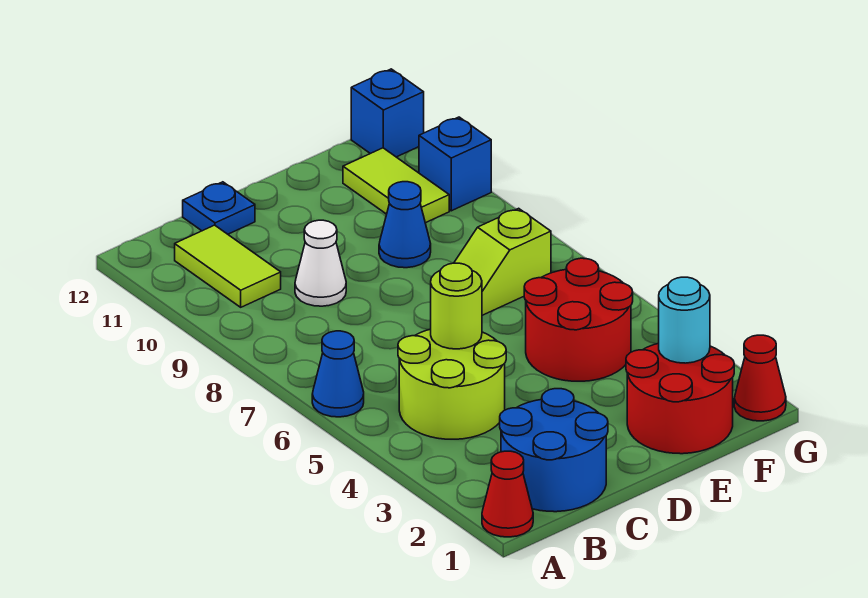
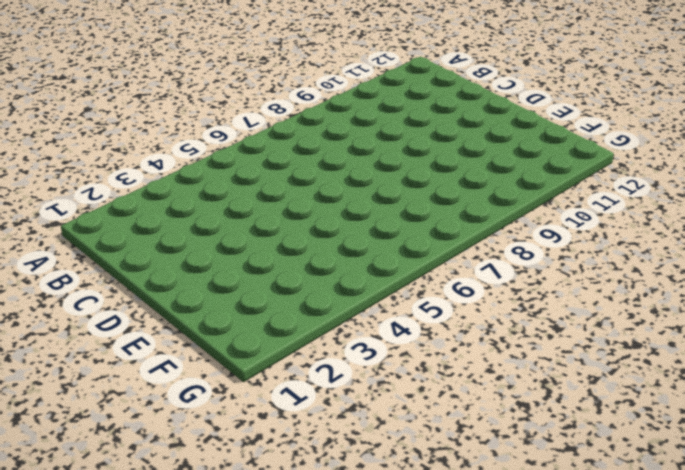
none -> red 1x1 cone [482,451,533,537]
none -> blue 1x1 cone [312,331,364,417]
none -> blue 2x2 round brick [500,389,608,512]

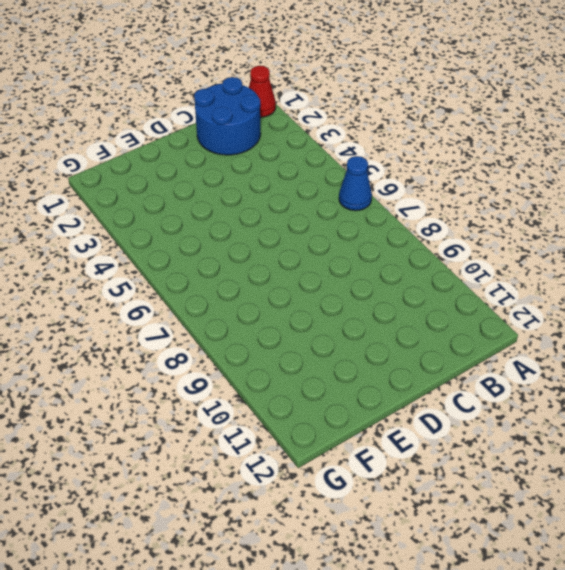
none -> lime 2x2 round brick [398,329,506,439]
none -> lime 1x2 tile [175,225,281,307]
none -> white 1x1 cone [295,220,346,306]

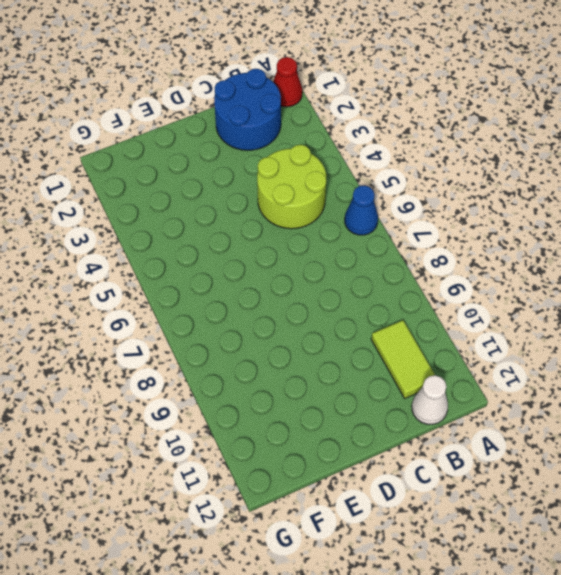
white 1x1 cone [412,375,448,424] -> white 1x1 cone moved to [295,220,346,306]
none -> blue 1x1 plate [183,182,255,234]
none -> red 2x2 round brick [626,343,734,454]
none -> red 2x2 round brick [524,258,633,381]

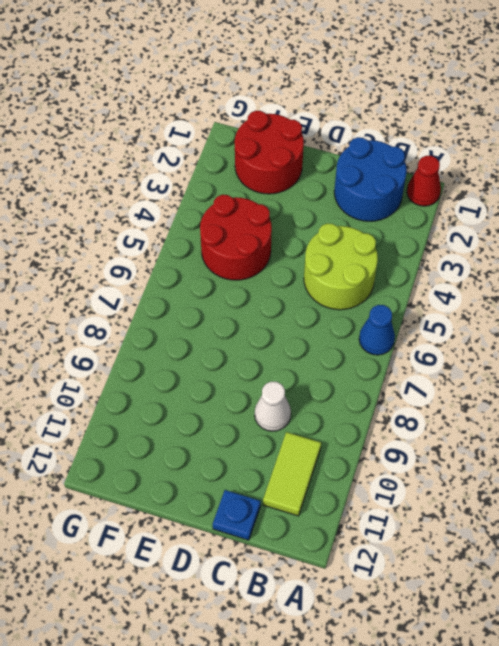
none -> lime 1x2 slope [454,208,551,315]
none -> blue 1x1 cone [379,182,431,268]
none -> lime 1x2 tile [343,148,449,223]

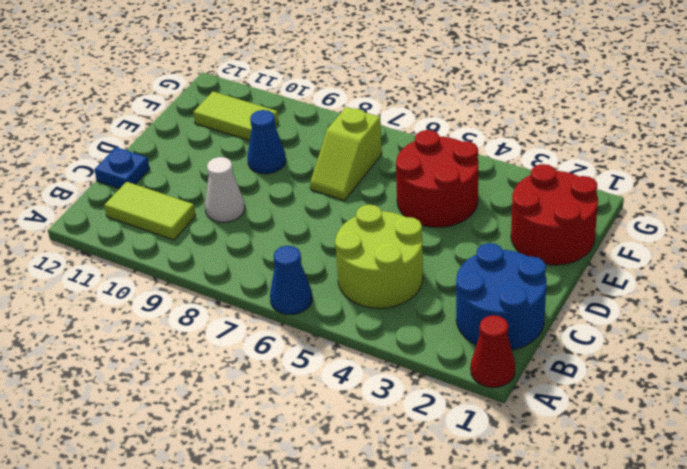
none -> red 1x1 cone [734,335,786,421]
none -> blue 1x1 brick [419,117,491,211]
none -> blue 1x1 brick [351,69,424,157]

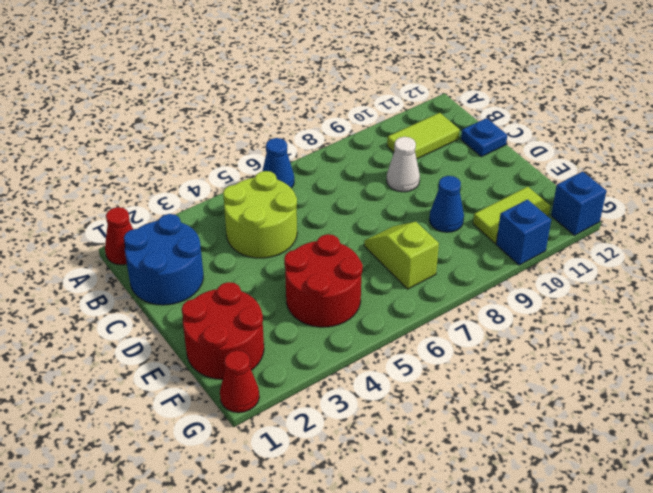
none -> lime 1x1 round brick [431,263,482,349]
none -> cyan 1x1 round brick [659,277,710,363]

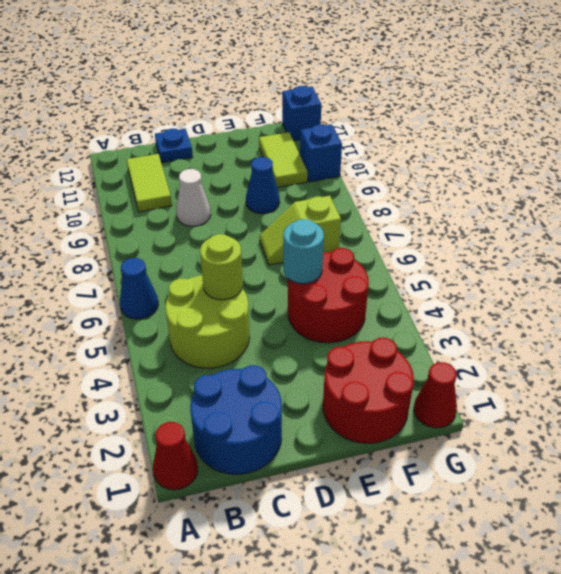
cyan 1x1 round brick [283,219,324,284] -> cyan 1x1 round brick moved to [659,277,710,363]

